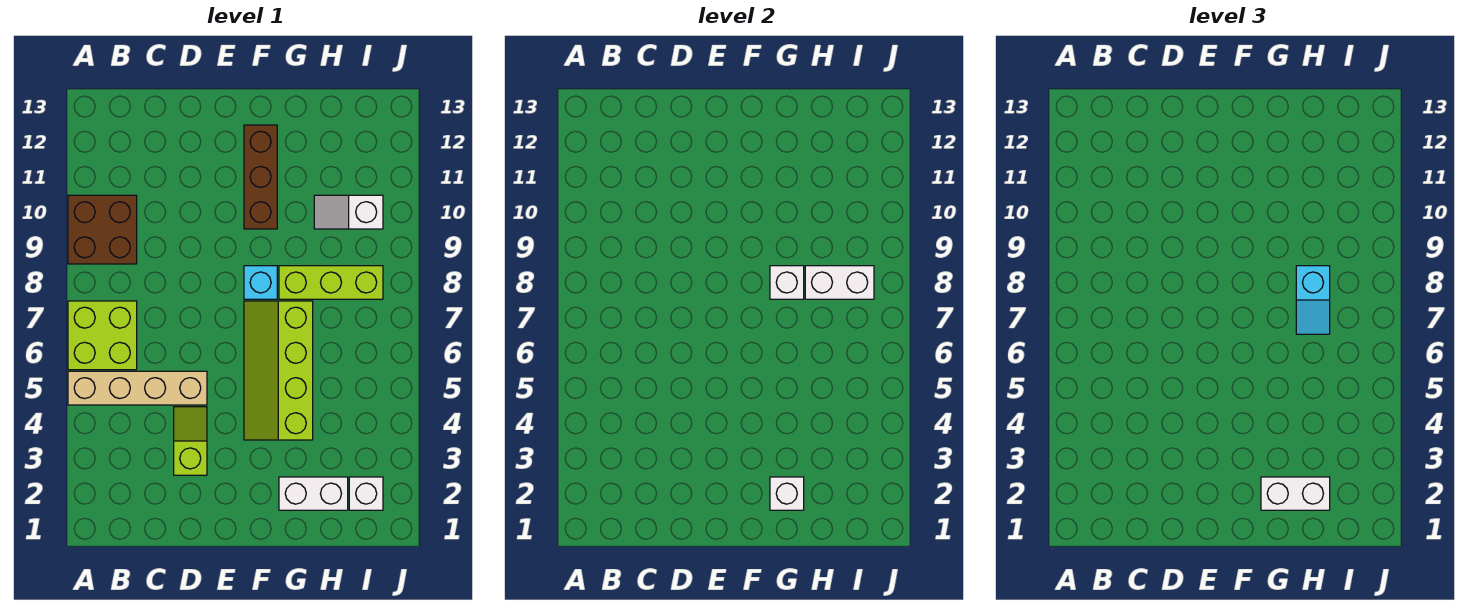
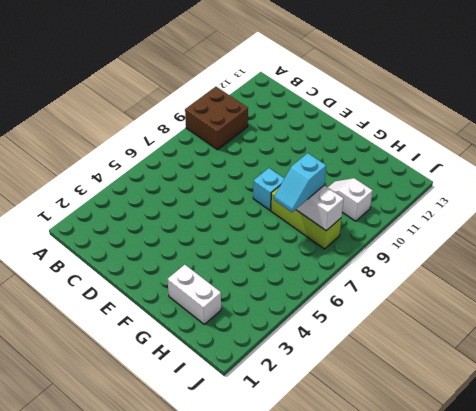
none -> tan 1x4 brick [68,371,207,405]
none -> lime 2x2 brick [68,301,137,370]
none -> lime 1x2 slope [174,407,207,475]

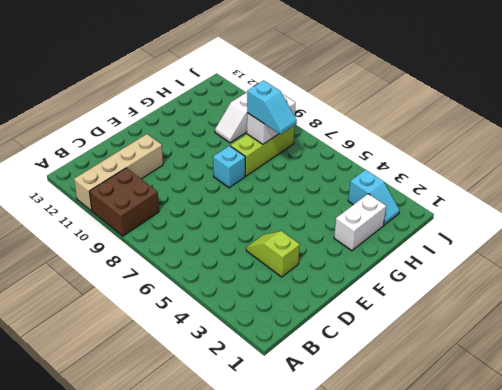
tan 1x4 brick [74,134,163,211] -> tan 1x4 brick moved to [68,371,207,405]
cyan 1x2 slope [348,170,400,225] -> white 1x1 brick [349,477,383,510]
none -> lime 2x2 brick [68,301,137,370]
none -> lime 2x4 slope [244,301,313,440]
none -> brown 1x3 brick [244,125,277,229]

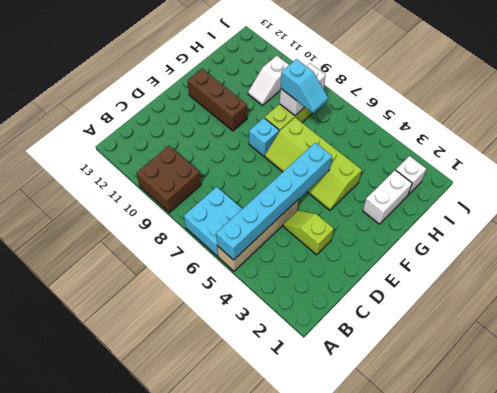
cyan 1x6 brick [216,143,332,260] -> none
cyan 2x2 brick [184,187,242,256] -> lime 2x2 brick [68,301,137,370]
none -> white 1x1 brick [770,477,804,510]
none -> white 1x1 brick [770,266,804,299]
none -> white 1x2 brick [1261,477,1330,510]

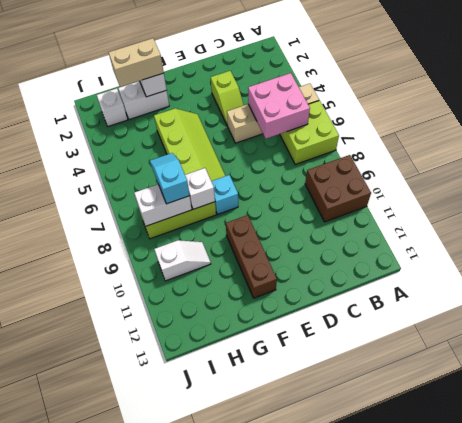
pink 2x2 brick [248,73,310,139] -> none
tan 1x2 brick [109,38,164,87] -> white 1x2 brick [1261,477,1330,510]

